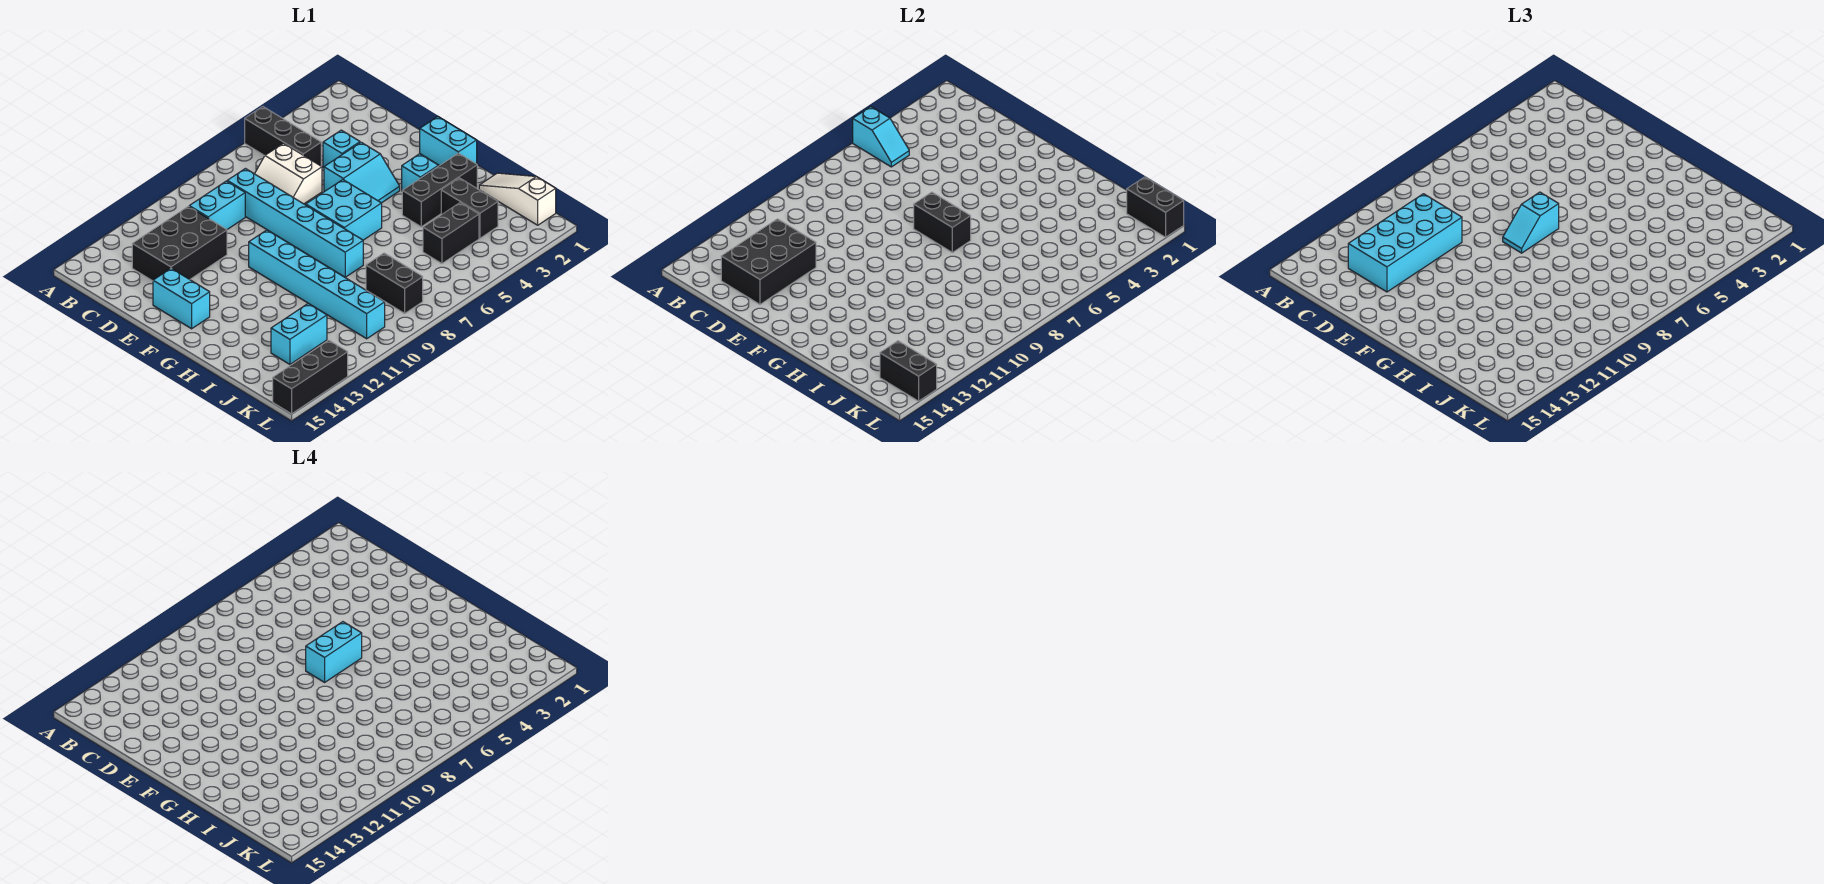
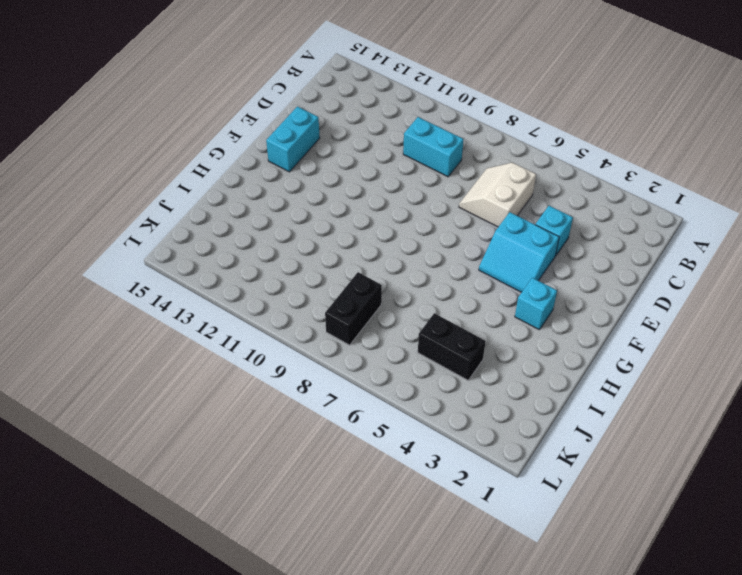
none -> black 1x3 brick [245,107,321,166]
none -> cyan 1x6 brick [227,169,363,277]
none -> black 2x3 brick [132,206,227,281]

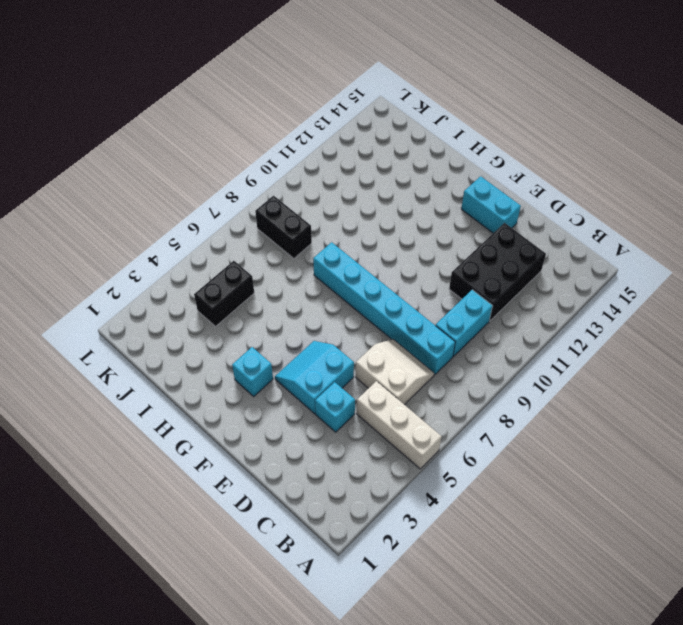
white 1x3 brick [357,381,442,469] -> black 1x3 brick [245,107,321,166]
none -> cyan 1x2 brick [420,117,477,166]
none -> cyan 2x2 brick [306,180,382,240]
none -> cyan 1x6 brick [249,230,385,339]

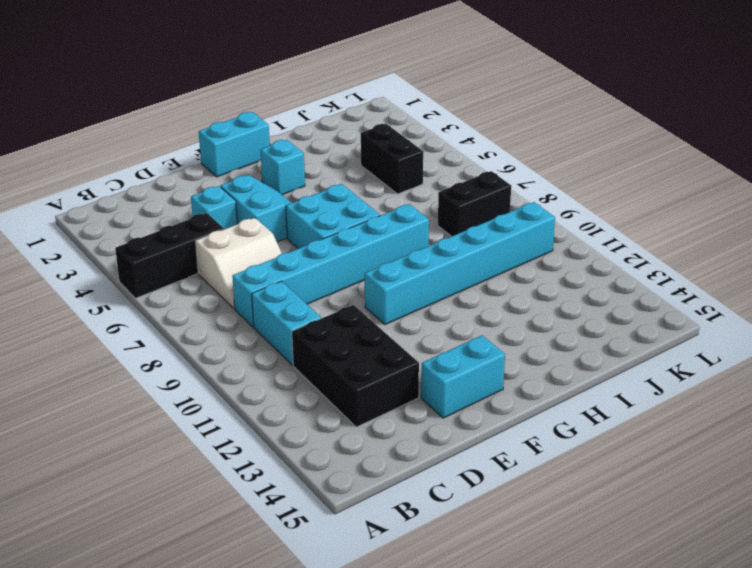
none -> black 1x3 brick [402,153,477,227]
none -> white 1x3 slope [479,173,556,225]
none -> black 1x2 brick [441,178,498,238]

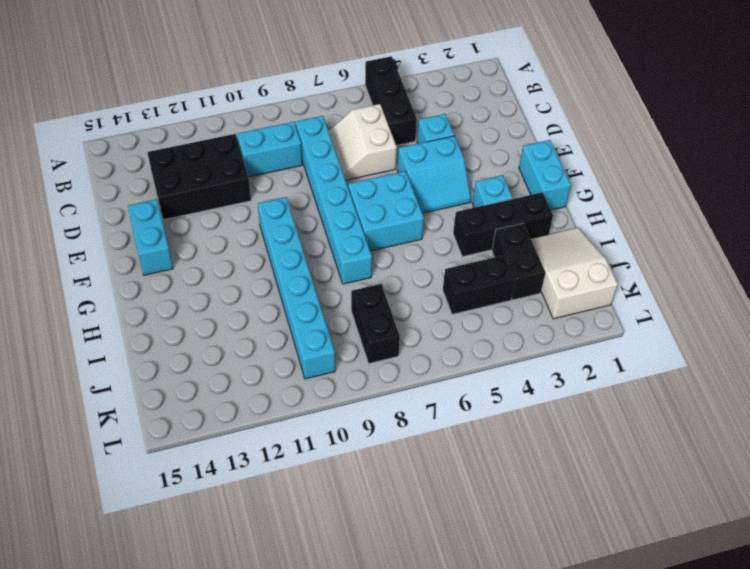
white 2x3 slope [531,228,618,319] -> white 1x3 slope [479,173,556,225]
none -> cyan 1x2 brick [271,304,327,364]
none -> black 1x3 brick [273,340,348,414]
none -> cyan 1x2 slope [853,107,909,167]

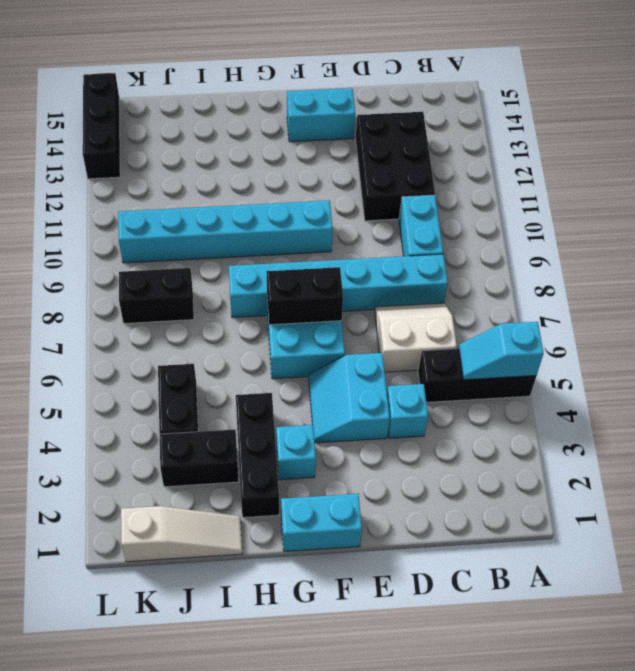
none -> cyan 1x2 brick [271,304,327,364]
none -> black 2x3 brick [721,219,816,304]
none -> black 1x2 brick [1127,177,1184,237]

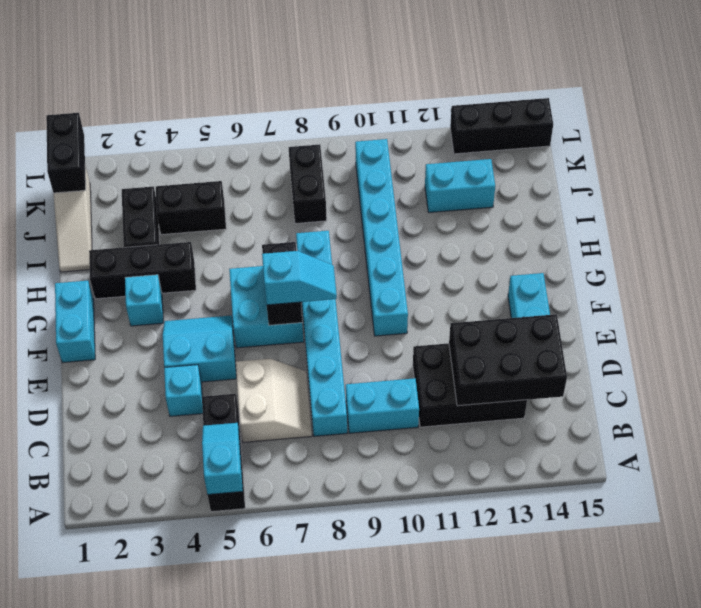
none -> black 1x2 brick [880,341,937,401]
none -> cyan 2x4 brick [1348,194,1462,292]
none -> cyan 1x2 brick [306,622,362,682]

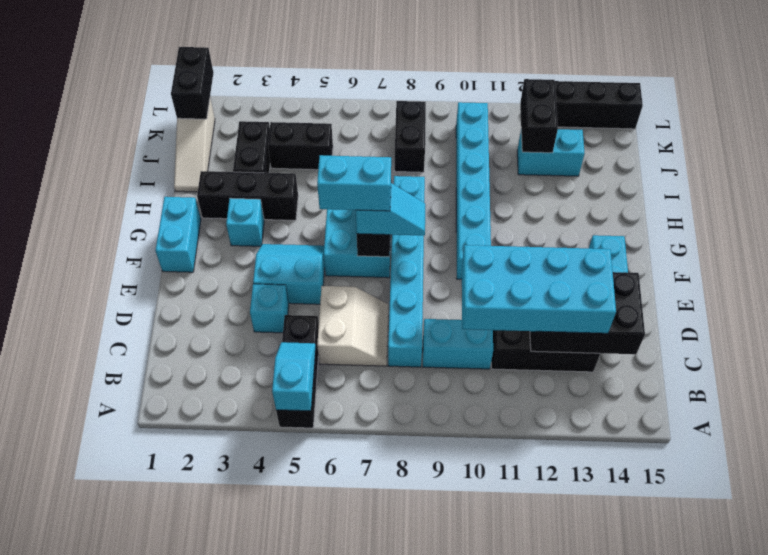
black 1x2 brick [520,79,558,153] -> black 1x2 brick moved to [880,341,937,401]

